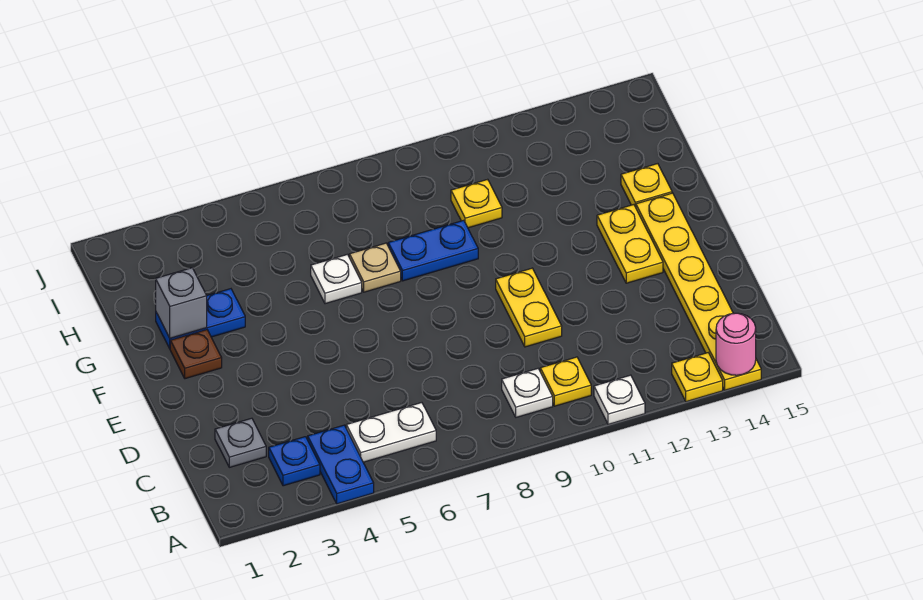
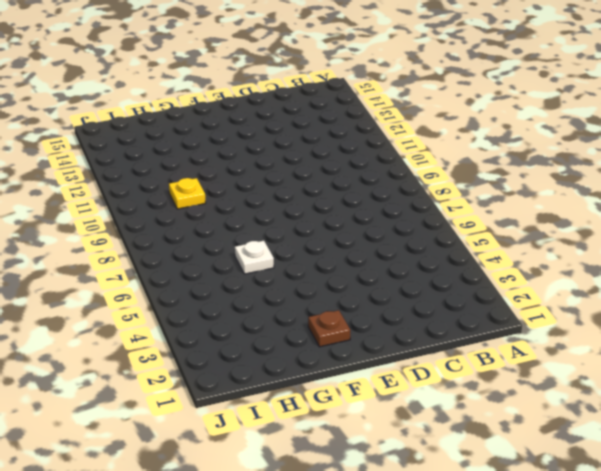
none -> blue 1x2 plate [308,425,374,504]
none -> white 1x1 plate [594,375,645,424]
none -> yellow 1x1 plate [672,353,723,402]

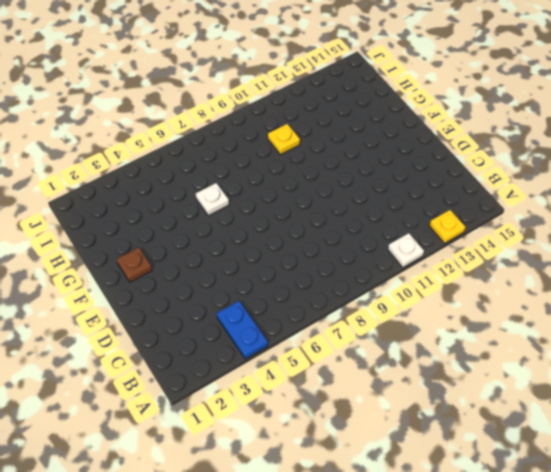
none -> yellow 1x6 plate [636,193,761,390]
none -> blue 1x1 plate [269,437,320,486]
none -> white 1x2 plate [346,403,436,462]

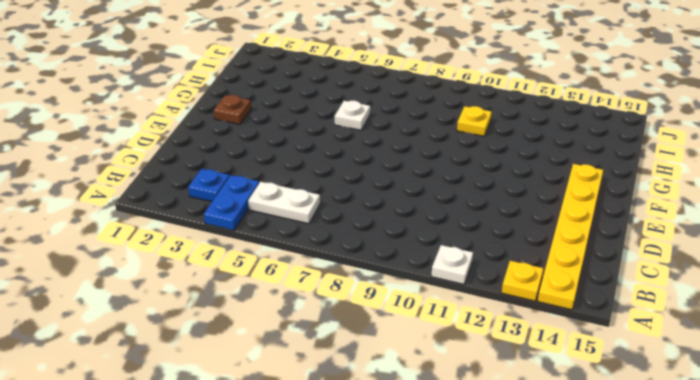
none -> white 1x1 plate [502,369,553,417]
none -> yellow 1x1 plate [540,357,591,406]
none -> grey 1x1 plate [215,418,266,467]

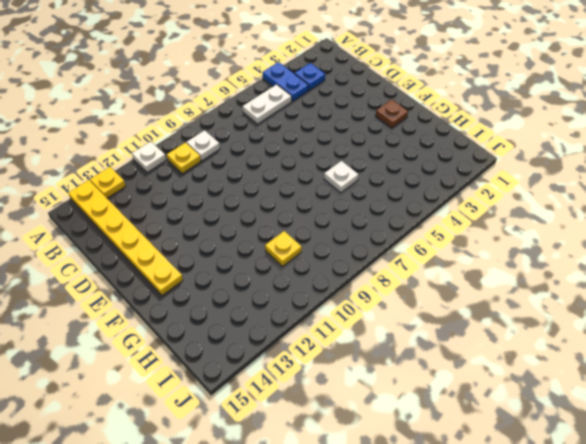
none -> grey 1x1 plate [215,418,266,467]
none -> yellow 1x2 plate [496,268,562,347]
none -> yellow 1x2 plate [597,205,663,283]

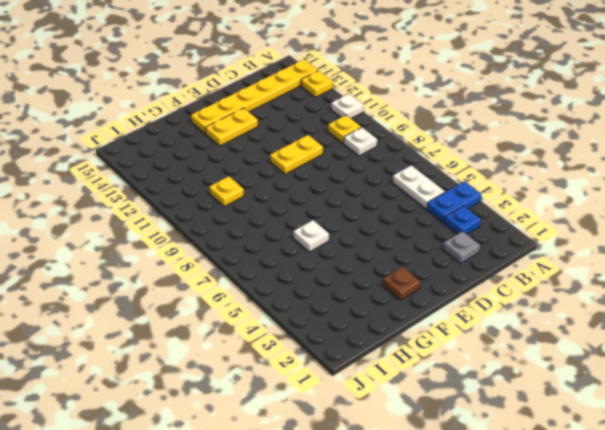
none -> blue 1x2 plate [156,289,245,348]
none -> tan 1x1 plate [349,243,401,292]
none -> blue 1x2 plate [388,220,478,281]

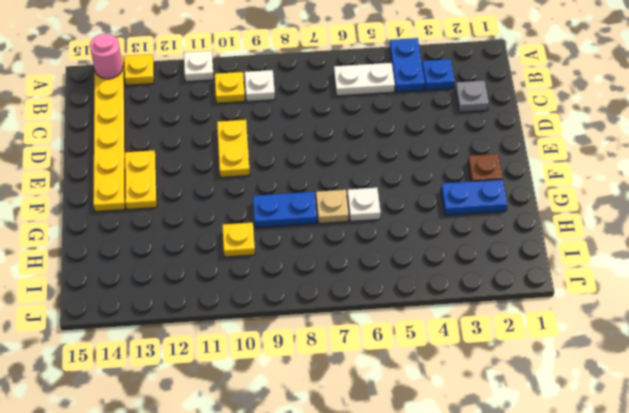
none -> yellow 1x1 plate [621,164,672,207]
none -> grey 1x1 brick [156,268,207,338]

